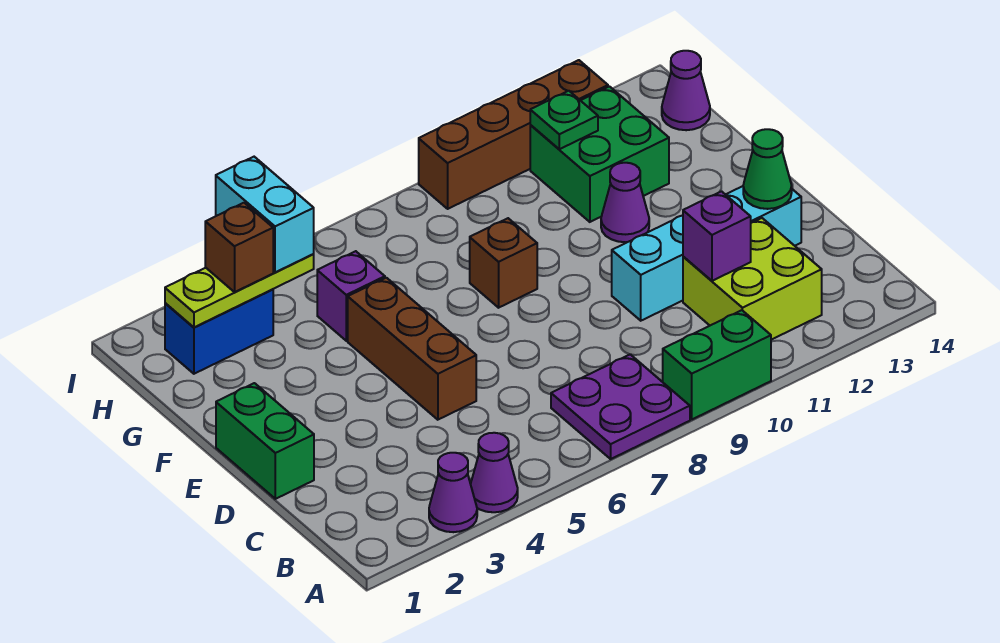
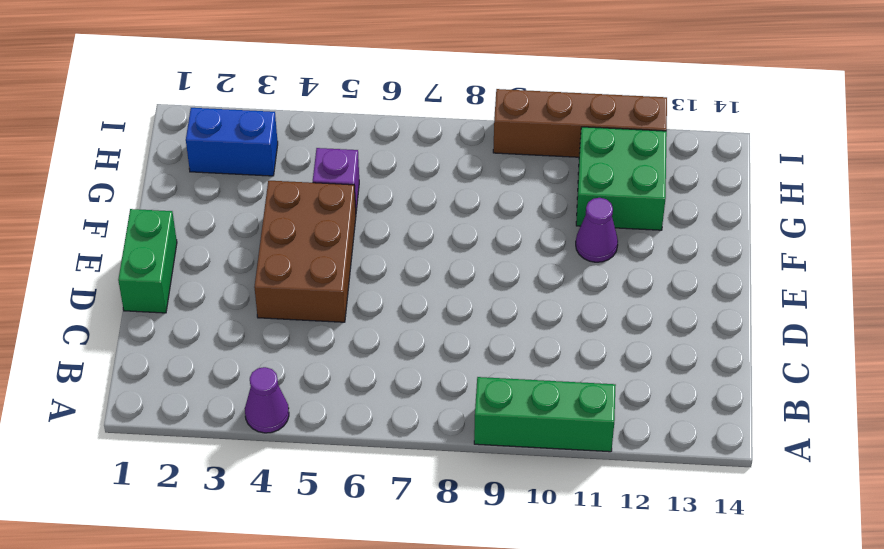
green 1x3 brick [474,377,616,452] -> green 1x2 brick [663,310,771,419]
brown 2x3 brick [254,181,356,322] -> brown 1x3 brick [348,278,476,420]
none -> purple 1x1 cone [429,453,477,532]
none -> purple 2x2 plate [551,354,690,459]
none -> lime 2x2 brick [683,218,822,340]

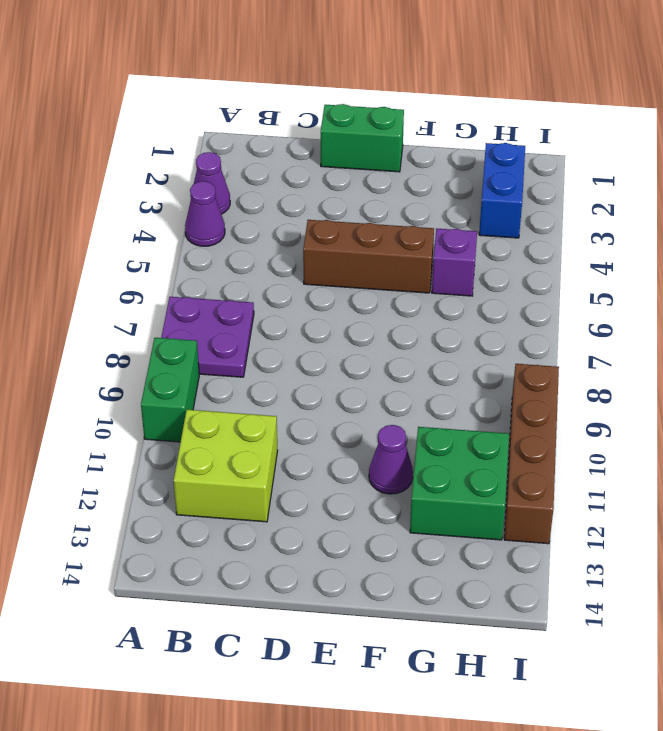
none -> cyan 1x4 brick [612,186,801,321]
none -> brown 1x1 brick [470,218,537,308]
none -> purple 1x1 cone [662,51,710,130]

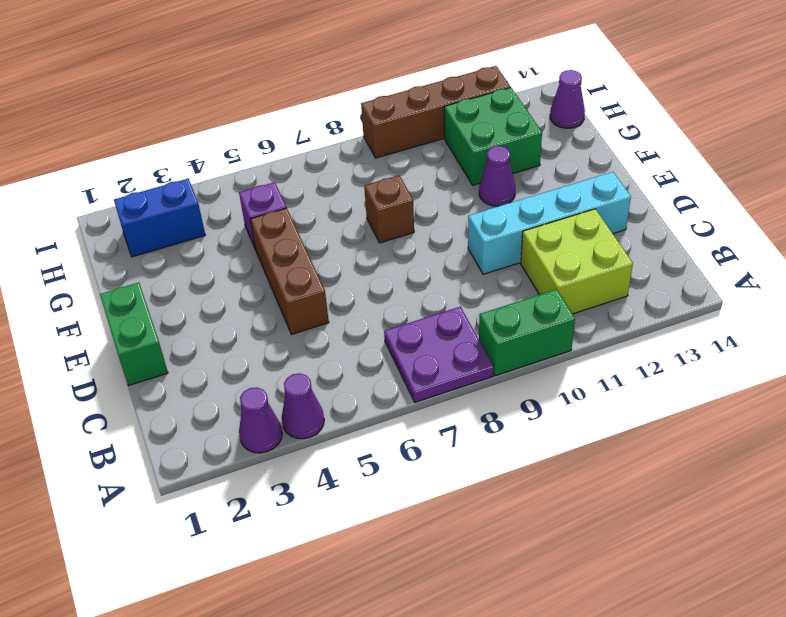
none -> purple 1x1 brick [683,191,751,281]
none -> green 1x1 cone [743,129,792,209]
none -> lime 1x3 plate [165,254,314,328]

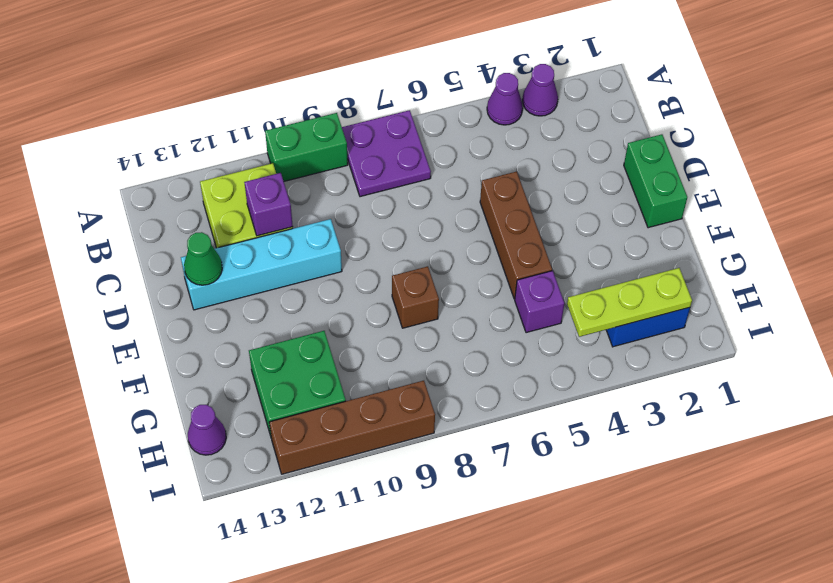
none -> purple 1x1 cone [601,163,649,242]
none -> green 1x1 plate [530,91,598,149]
none -> brown 1x1 brick [205,203,273,292]

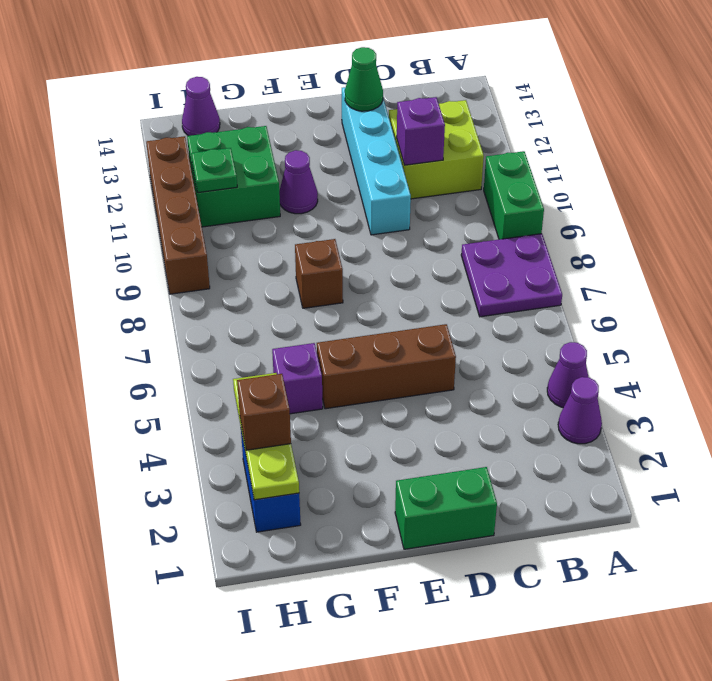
none -> cyan 1x2 brick [216,157,314,272]

